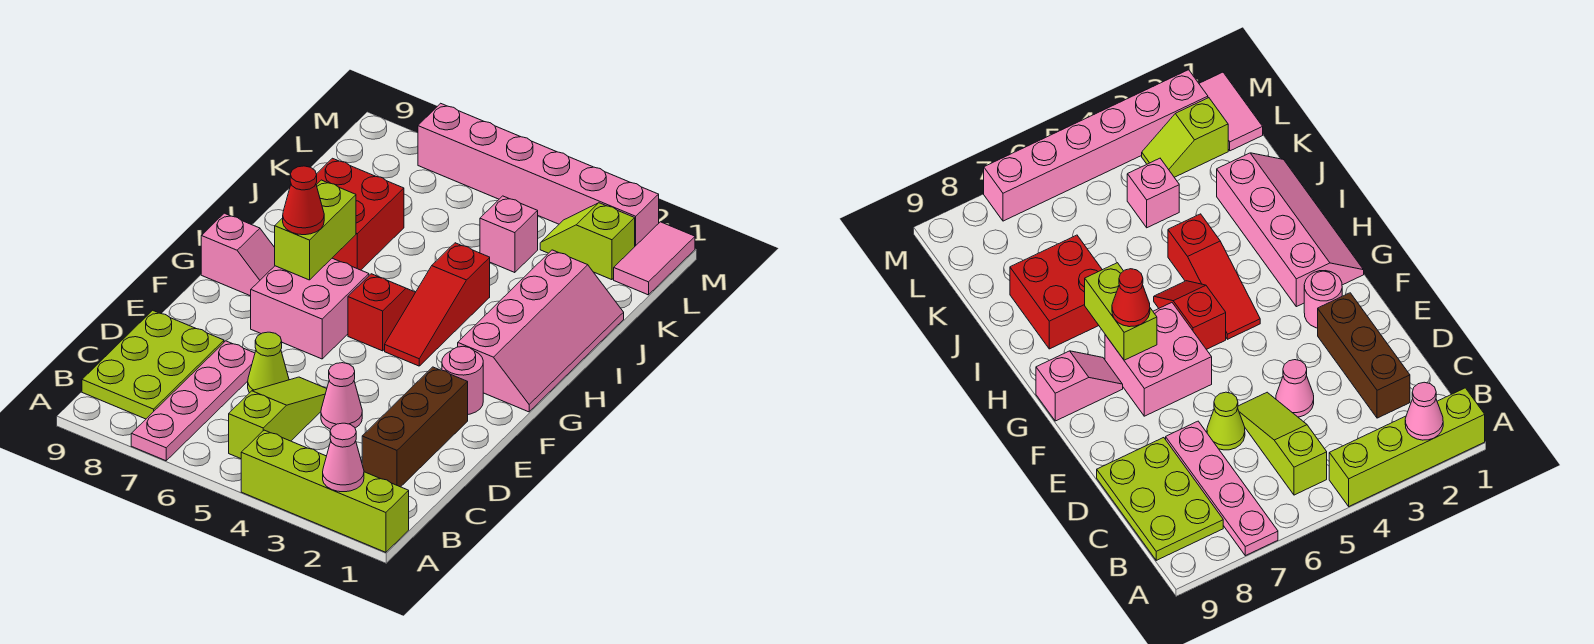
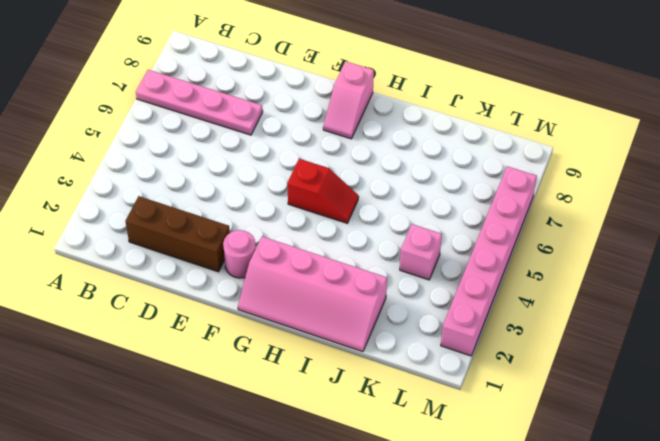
none -> lime 1x4 brick [241,430,409,552]
none -> lime 1x3 slope [229,377,327,459]
none -> lime 2x3 plate [82,310,224,419]

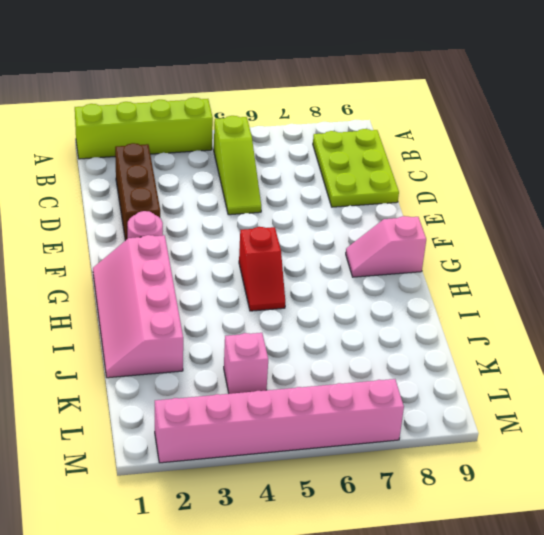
none -> pink 1x4 plate [131,341,255,461]
none -> pink 1x1 cone [321,363,362,429]
none -> lime 1x1 cone [248,332,289,393]

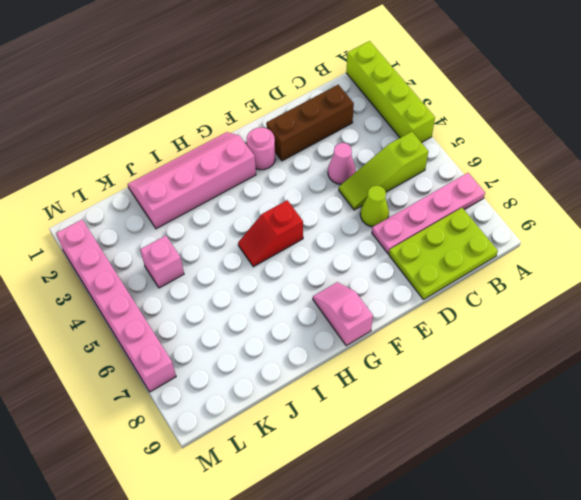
none -> pink 2x2 brick [251,258,369,359]
none -> red 1x3 slope [385,243,490,366]
none -> red 2x2 brick [316,158,404,270]

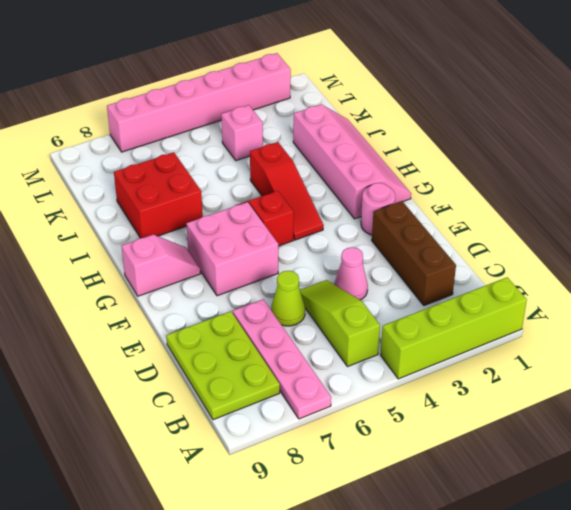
none -> pink 1x2 tile [614,222,695,295]
none -> lime 1x2 slope [540,203,635,280]
none -> pink 1x1 cone [323,423,364,492]

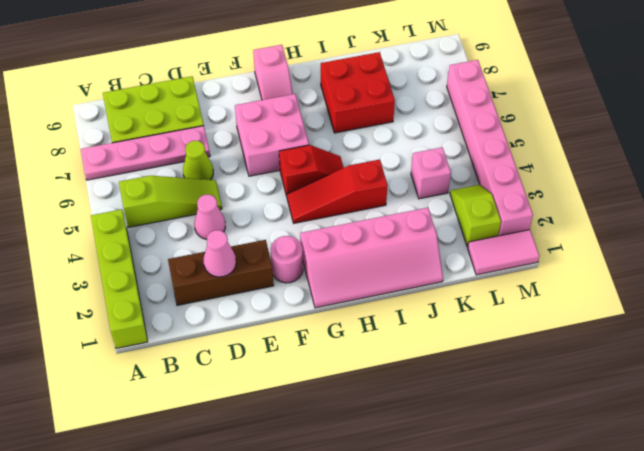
pink 1x1 cone [204,230,236,277] -> pink 1x1 cone moved to [323,423,364,492]
none -> lime 1x2 brick [275,180,356,280]
none -> red 1x1 cone [283,166,324,235]

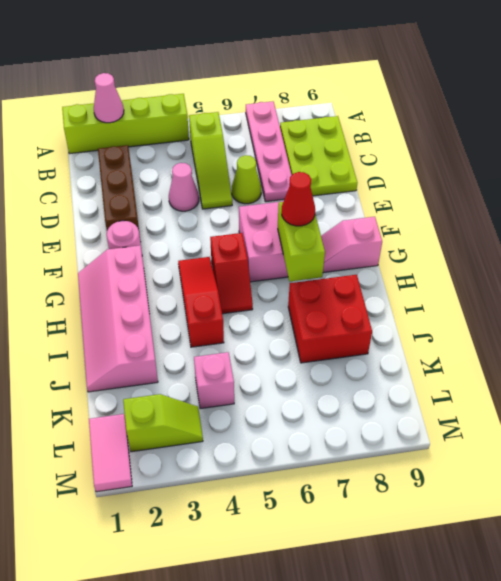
none -> pink 1x6 brick [418,103,659,246]

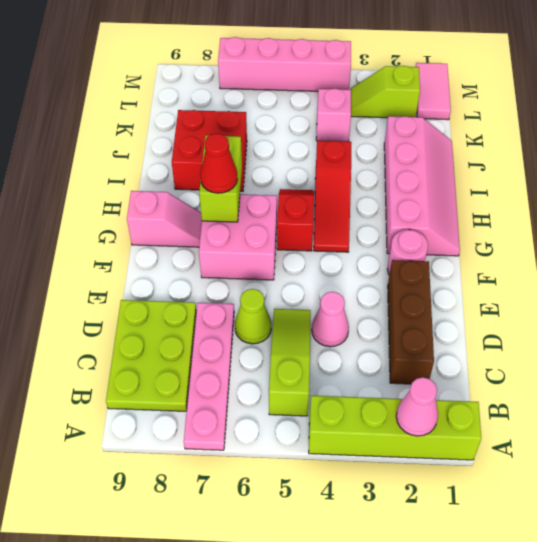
pink 1x4 brick [218,37,351,91] -> pink 1x6 brick [418,103,659,246]

